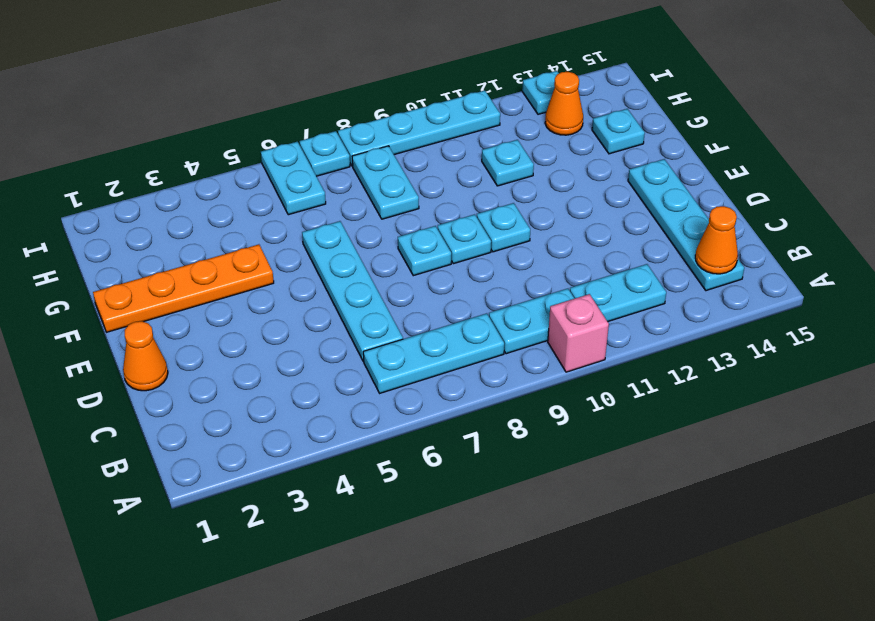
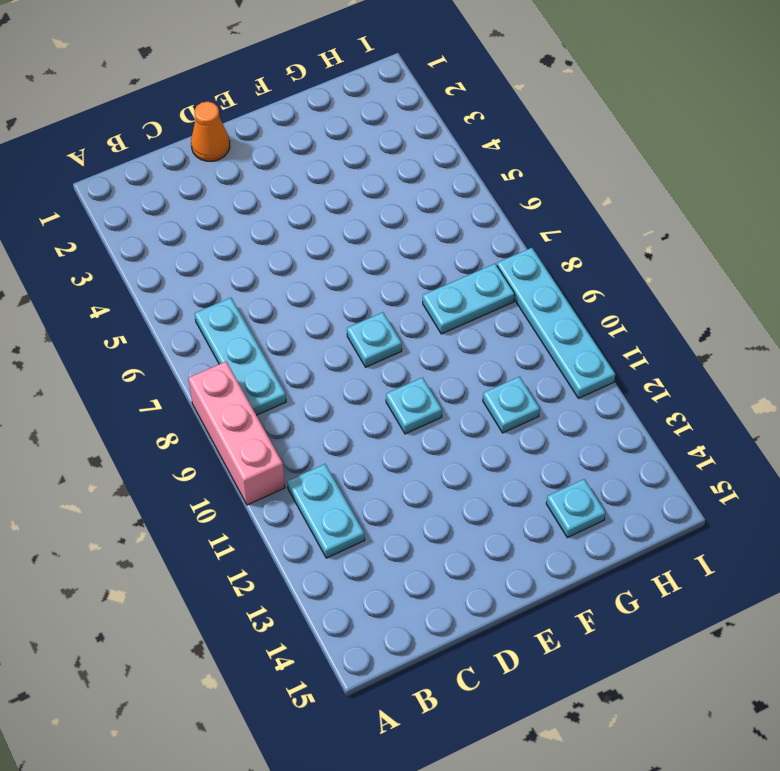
pink 1x3 brick [188,362,285,505] -> pink 1x1 brick [548,294,609,372]
none -> cyan 1x2 plate [489,289,575,354]
none -> cyan 1x4 plate [628,159,744,291]
none -> cyan 1x4 plate [302,221,403,361]

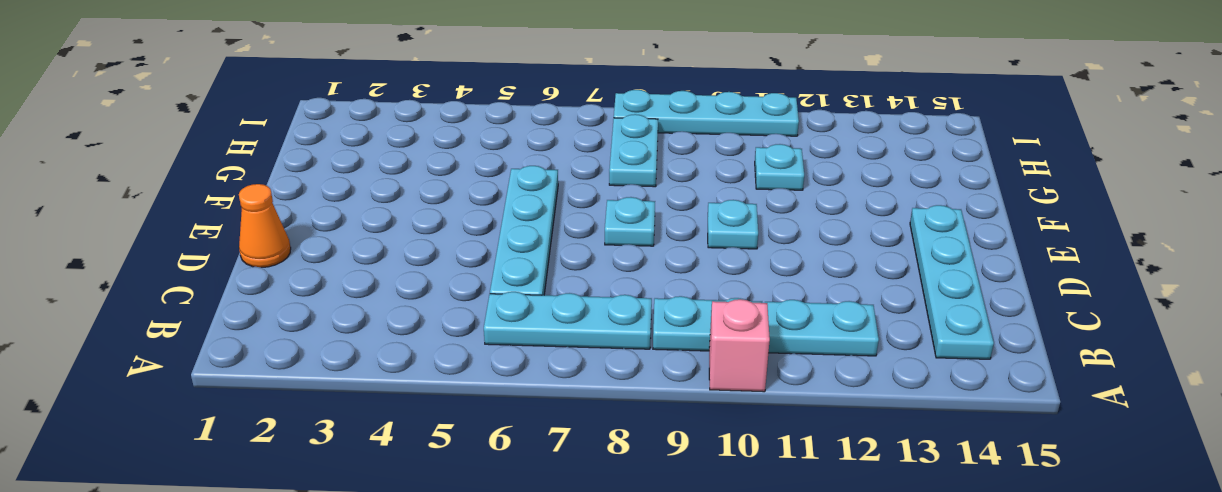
none -> cyan 1x1 plate [438,214,491,264]
none -> orange 1x4 plate [93,244,274,332]
none -> cyan 1x1 plate [592,109,645,154]

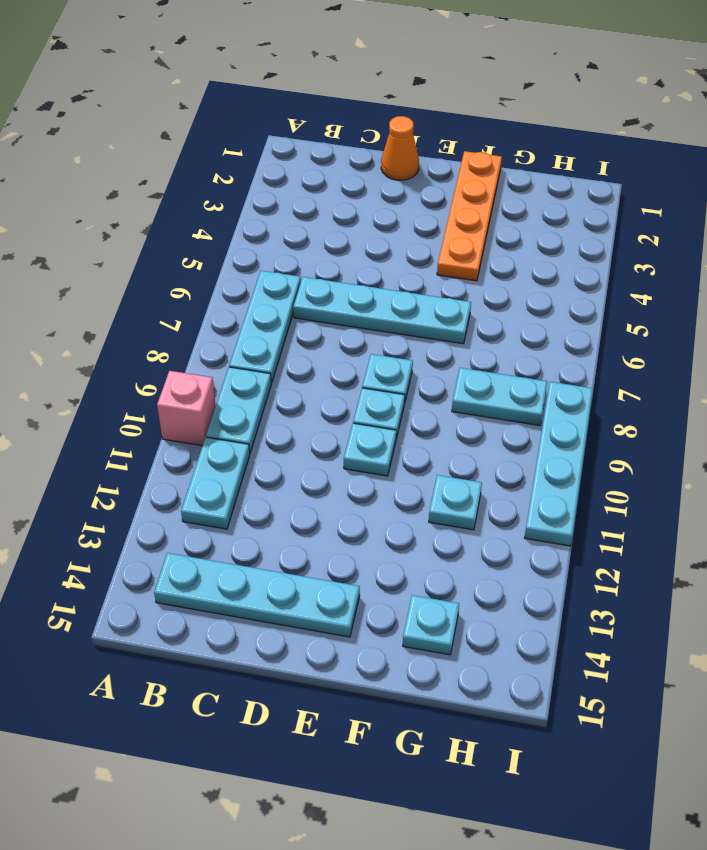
none -> cyan 1x2 plate [261,142,326,215]
none -> orange 1x1 cone [545,72,583,135]
none -> cyan 1x1 plate [300,131,350,176]

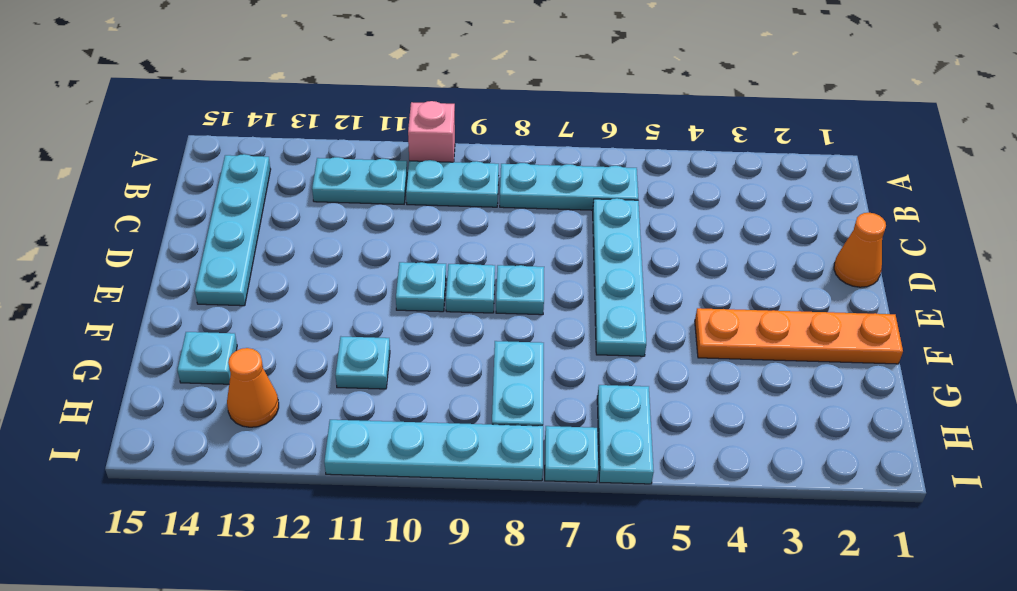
none -> cyan 1x1 plate [522,71,559,114]
none -> orange 1x1 cone [695,206,738,274]

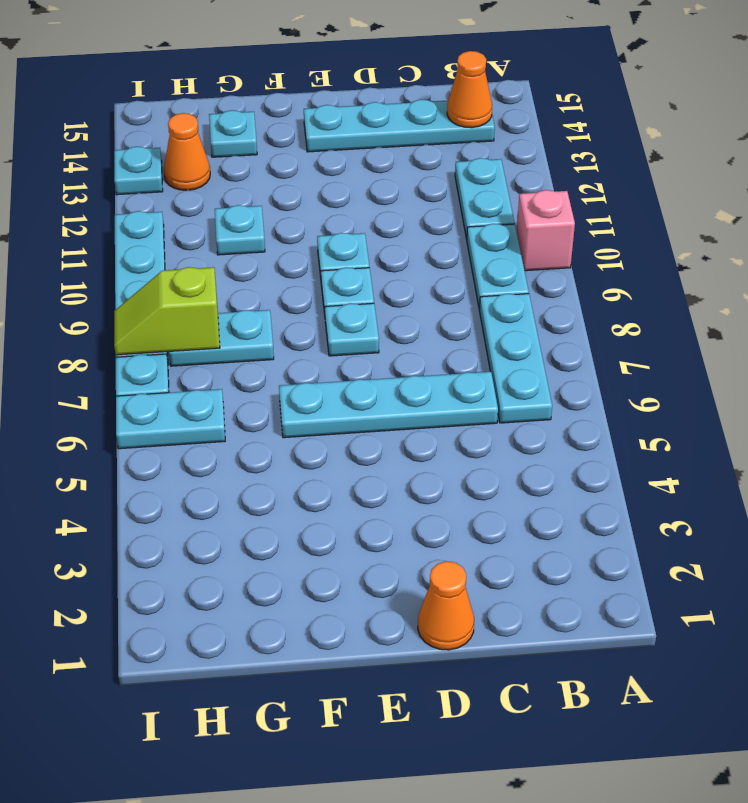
lime 1x2 slope [114,267,220,355] -> none
none -> orange 1x4 plate [93,244,274,332]

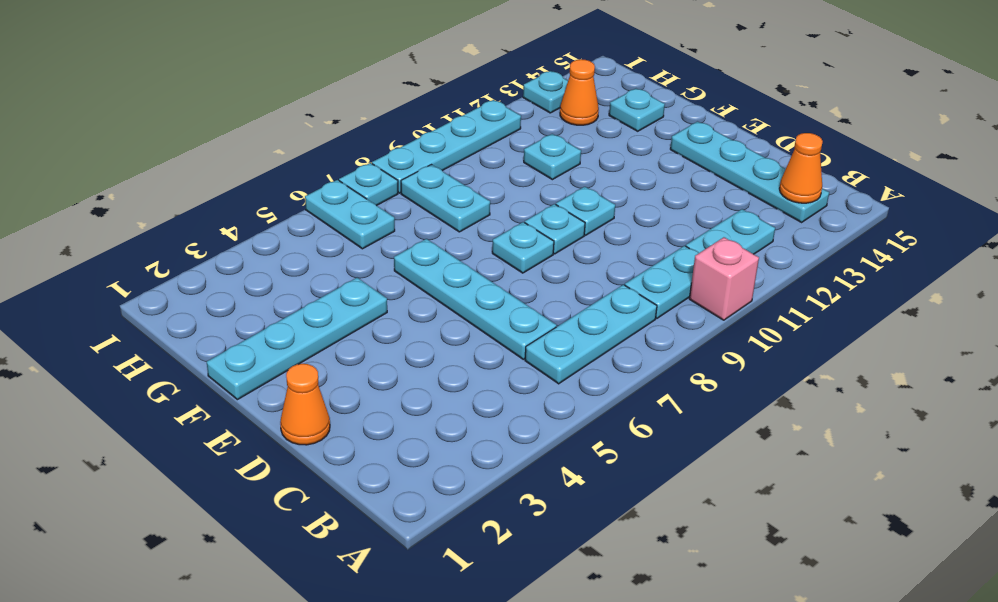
cyan 1x4 plate [207,278,387,400] -> orange 1x4 plate [93,244,274,332]

